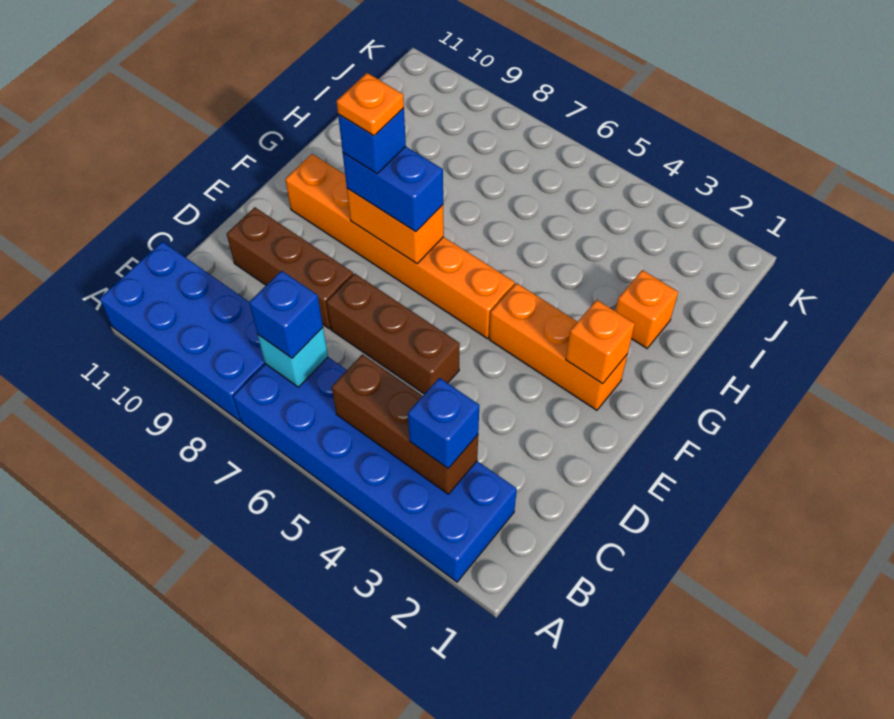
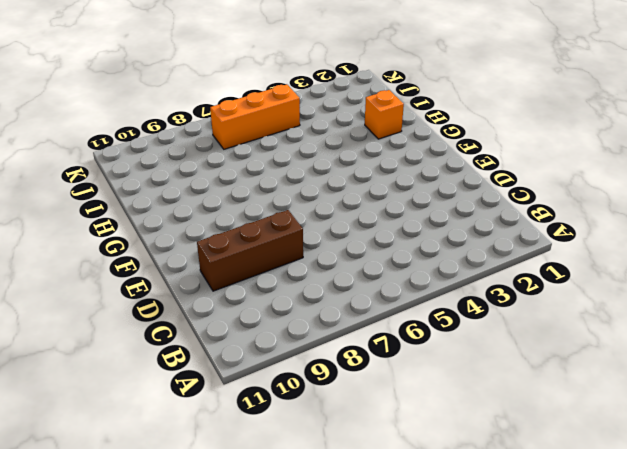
orange 1x3 brick [210,84,300,149] -> orange 1x3 brick moved to [489,283,628,410]
none -> blue 2x6 brick [233,357,517,582]
none -> blue 2x4 brick [100,241,265,421]
none -> brown 1x3 brick [327,273,460,394]

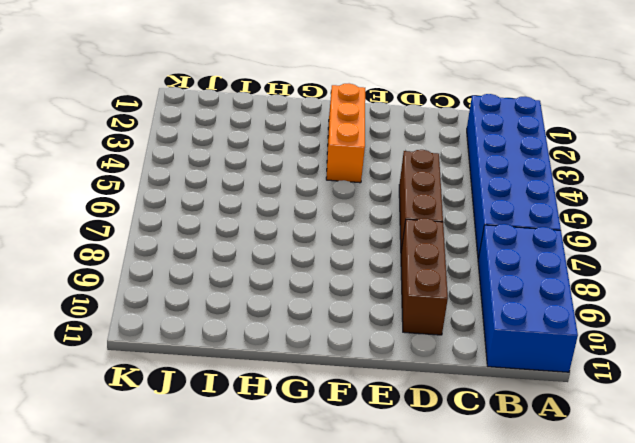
none -> orange 1x6 brick [285,154,515,339]
none -> orange 1x1 brick [616,270,678,348]
none -> brown 1x3 brick [332,354,478,494]

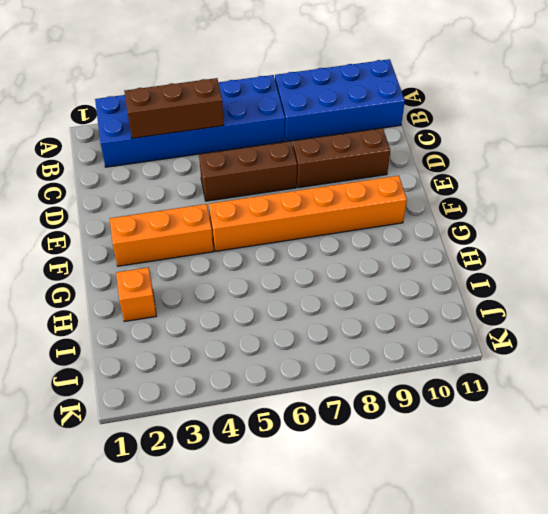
none -> cyan 1x1 brick [258,328,328,387]
none -> orange 1x1 brick [566,300,635,384]
none -> orange 1x2 brick [347,188,444,264]

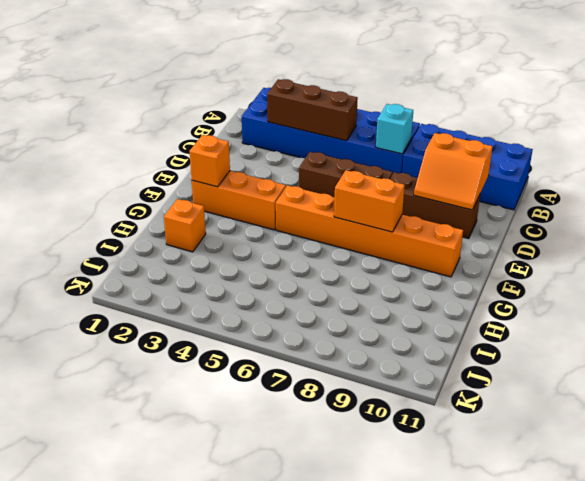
orange 2x2 slope [414,133,493,210] -> none
none -> blue 1x1 brick [408,378,479,468]
none -> blue 1x1 brick [249,271,323,358]
none -> blue 1x2 brick [343,146,443,232]

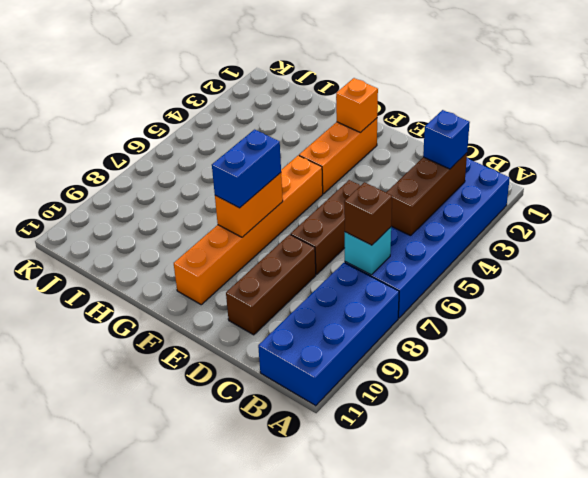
brown 1x1 brick [344,182,392,245] -> blue 1x1 brick [249,271,323,358]
none -> orange 1x1 brick [616,270,678,348]
none -> blue 1x1 brick [338,108,406,174]
none -> orange 1x1 plate [337,73,404,136]

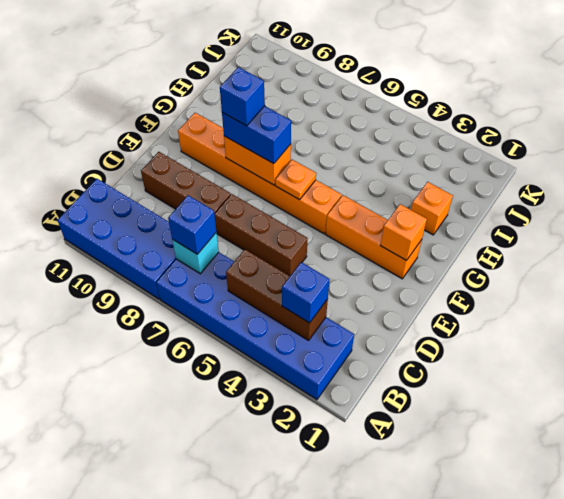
orange 1x1 plate [275,160,316,200] -> orange 1x1 plate moved to [337,73,404,136]

